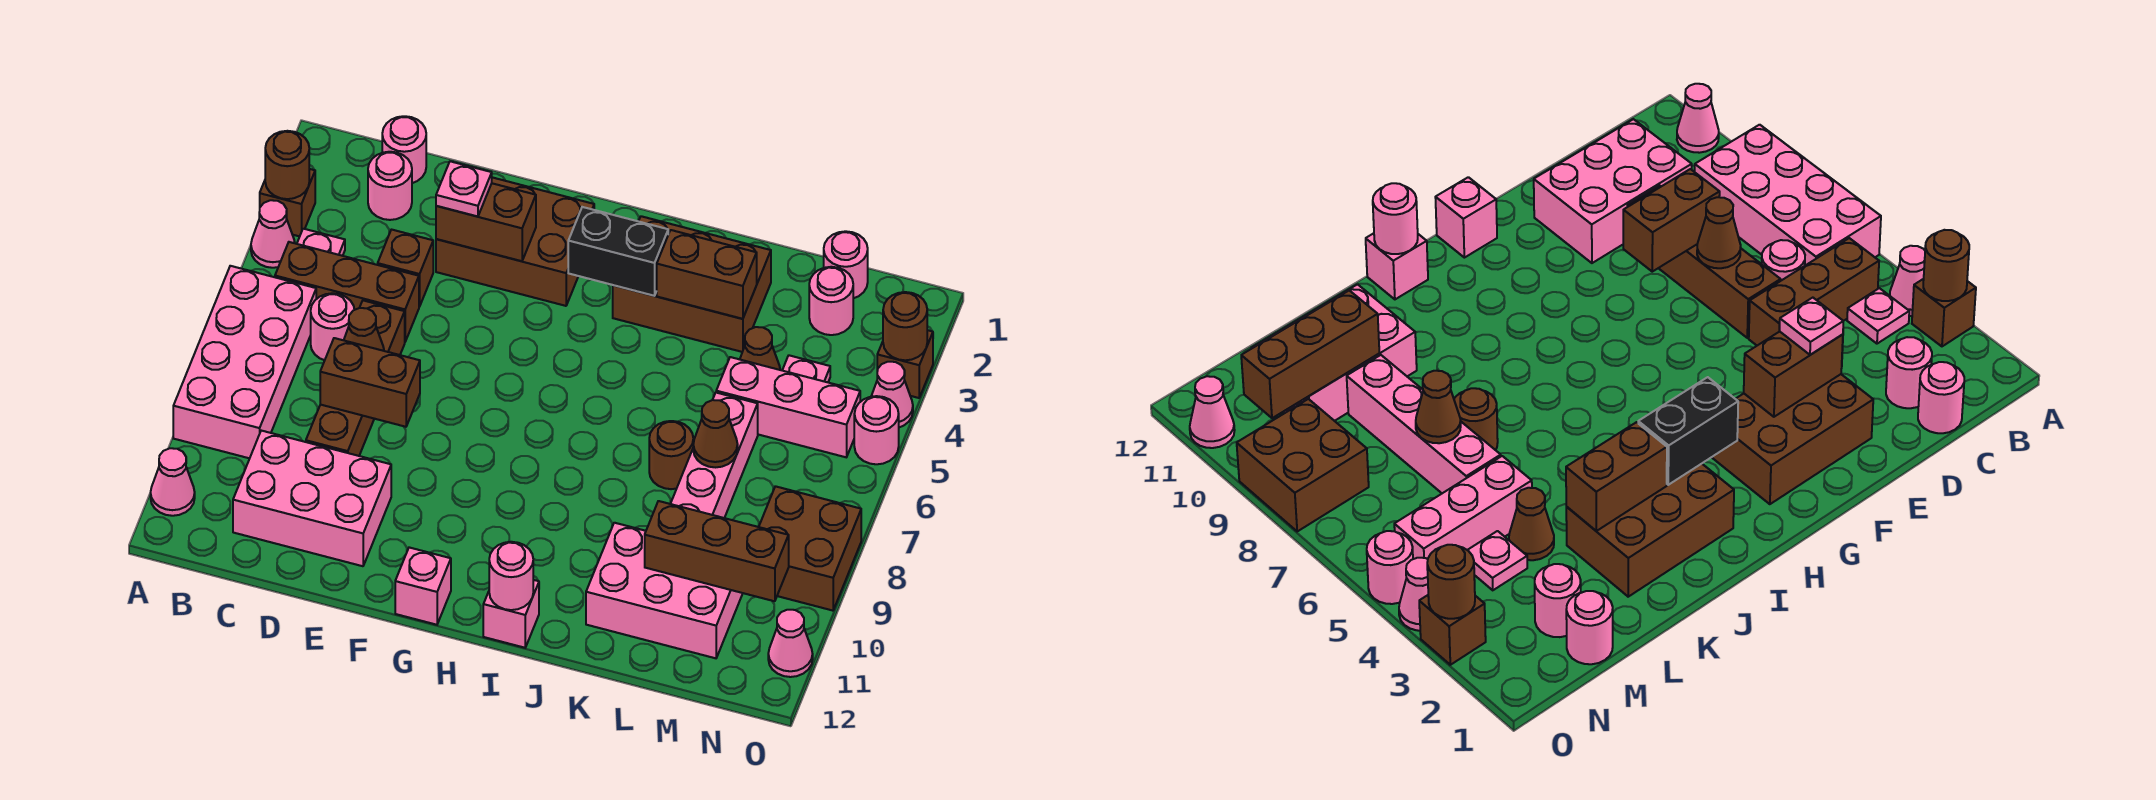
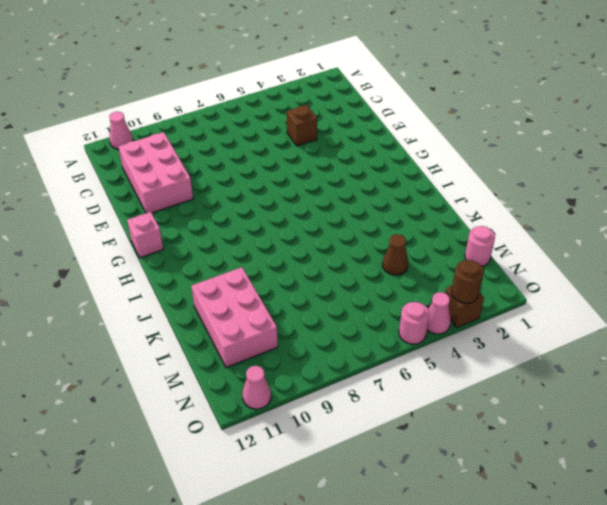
none -> brown 1x1 brick [260,169,315,236]
none -> pink 1x1 cone [251,200,295,268]
none -> pink 2x4 brick [173,266,316,458]
none -> pink 1x1 plate [297,229,345,256]

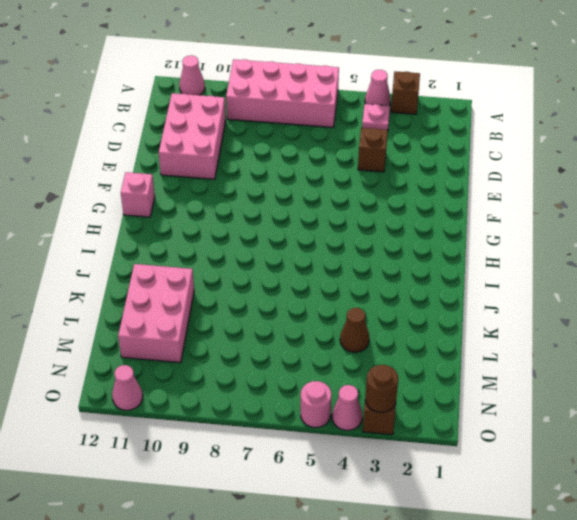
none -> brown 1x3 brick [275,242,419,341]
none -> pink 1x1 round brick [382,116,426,183]
none -> pink 1x1 round brick [368,152,412,220]
none -> pink 1x1 round brick [311,293,354,360]

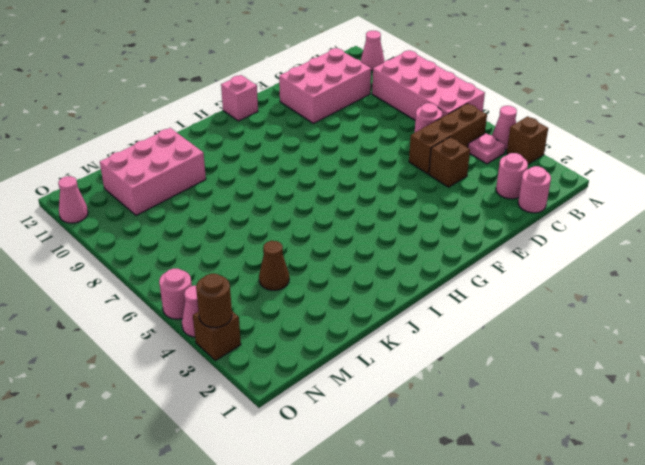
none -> brown 1x4 brick [306,300,405,456]
none -> brown 2x3 brick [436,177,594,306]
none -> brown 2x3 brick [613,216,771,352]
none -> pink 1x1 brick [483,580,539,648]

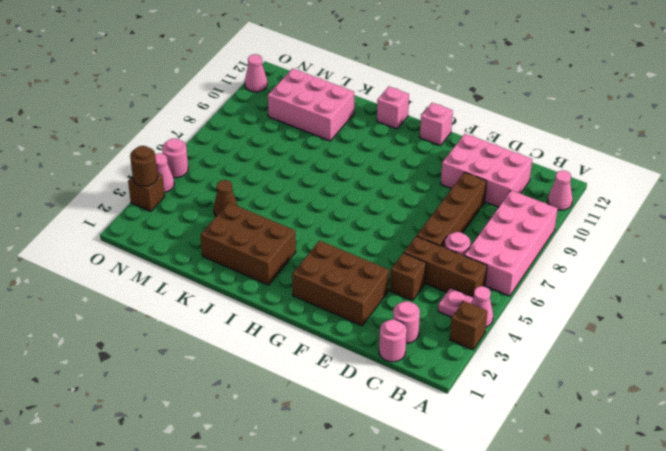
none -> brown 1x1 round brick [649,421,693,489]
none -> pink 1x3 brick [716,357,860,457]
none -> pink 1x4 brick [670,393,758,518]
none -> pink 1x1 round brick [824,231,868,298]

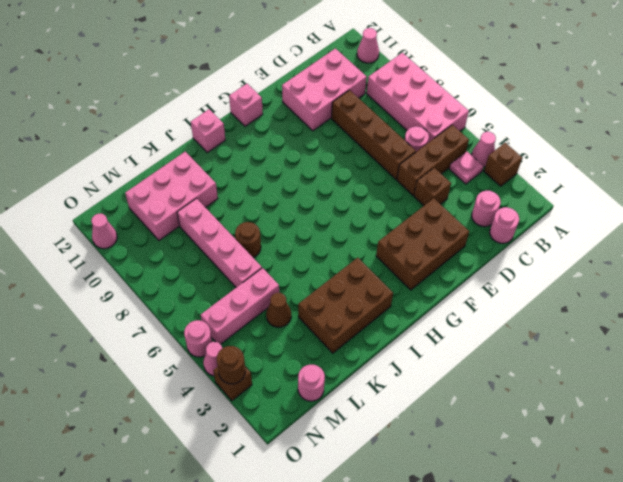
none -> pink 1x1 round brick [809,267,853,335]
none -> pink 1x1 plate [782,355,830,382]
none -> brown 2x2 brick [759,486,861,611]
none -> brown 1x1 round brick [265,131,309,199]

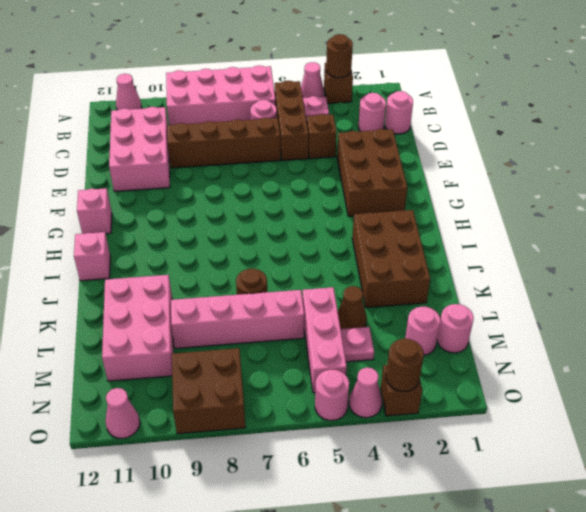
none -> brown 1x1 cone [344,308,384,351]
none -> brown 1x2 brick [320,338,420,427]
none -> brown 1x2 brick [436,183,536,261]
none -> black 1x2 brick [568,207,668,296]

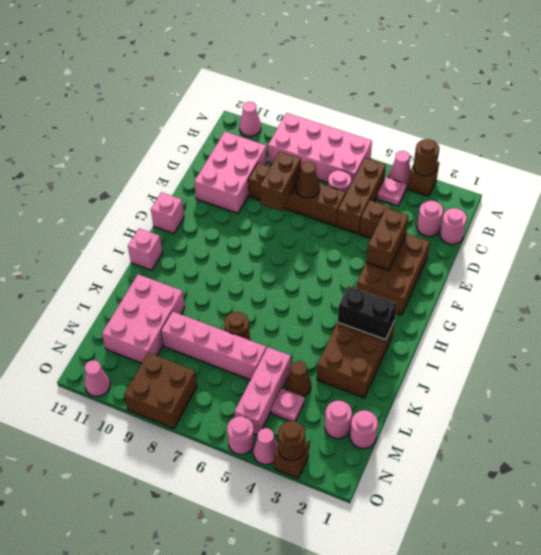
black 1x2 brick [338,286,397,340] -> black 1x2 brick turned to [568,207,668,296]
none -> pink 1x1 round brick [489,542,533,610]
none -> brown 1x2 brick [657,230,757,319]
none -> brown 1x1 cone [693,400,738,467]
none -> brown 1x3 brick [645,501,789,601]

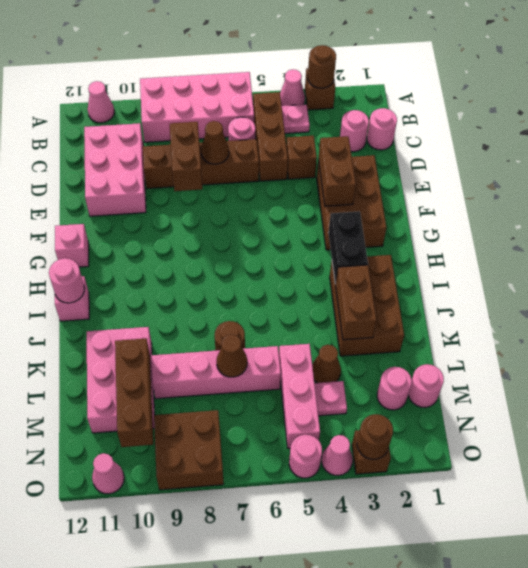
none -> pink 1x1 plate [436,161,492,217]

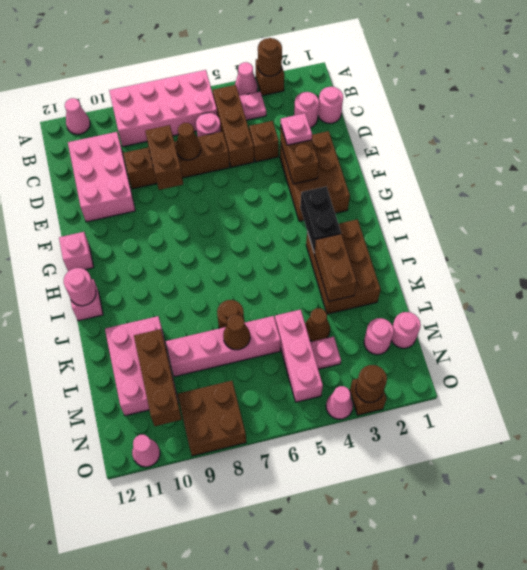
none -> pink 1x1 round brick [854,396,899,464]

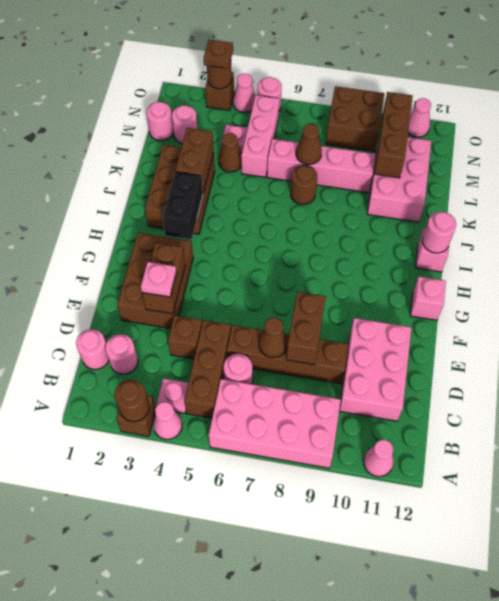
brown 1x1 plate [204,40,233,68] -> none

